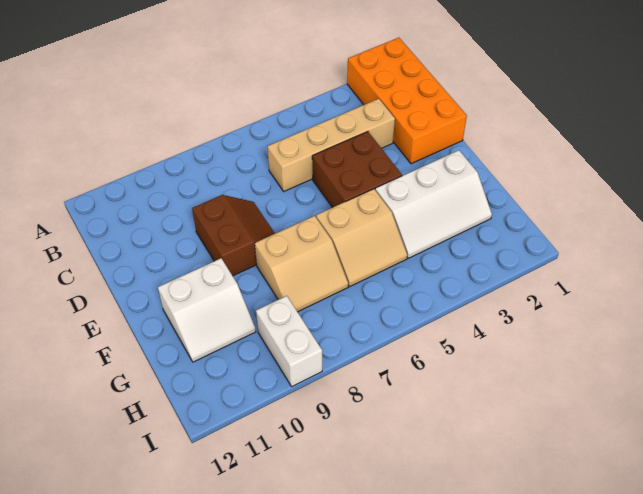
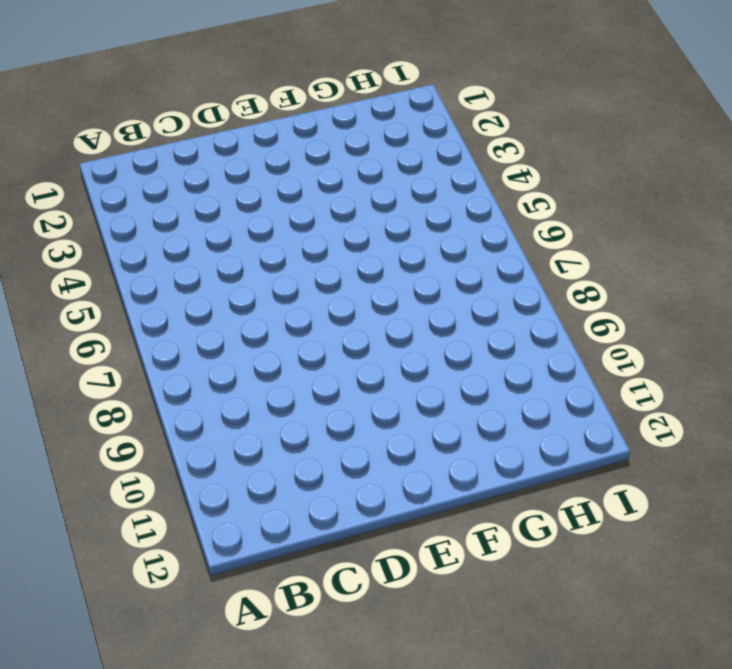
none -> orange 2x4 brick [347,38,467,164]
none -> tan 1x4 brick [268,99,395,191]

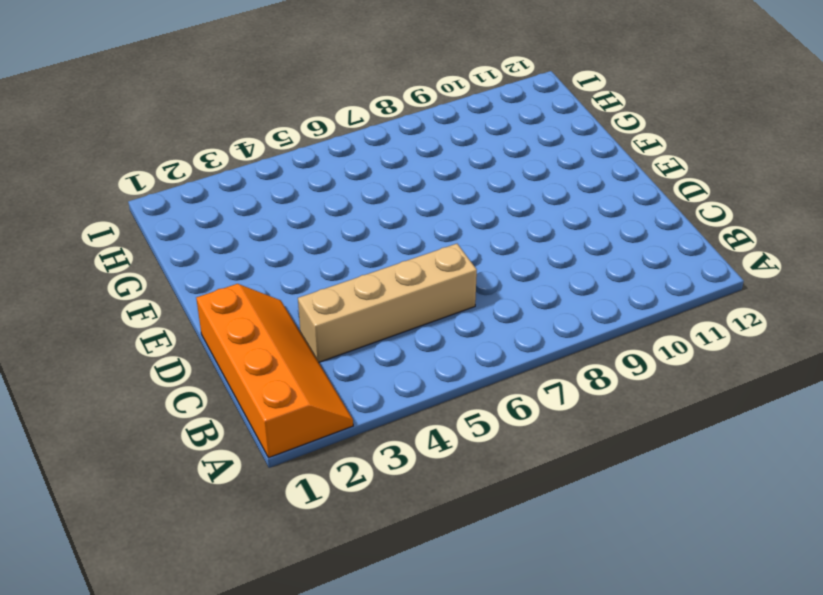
orange 2x4 slope [196,284,353,458] -> orange 2x4 brick [347,38,467,164]
none -> brown 2x2 brick [312,132,402,208]
none -> brown 2x2 slope [192,195,275,276]

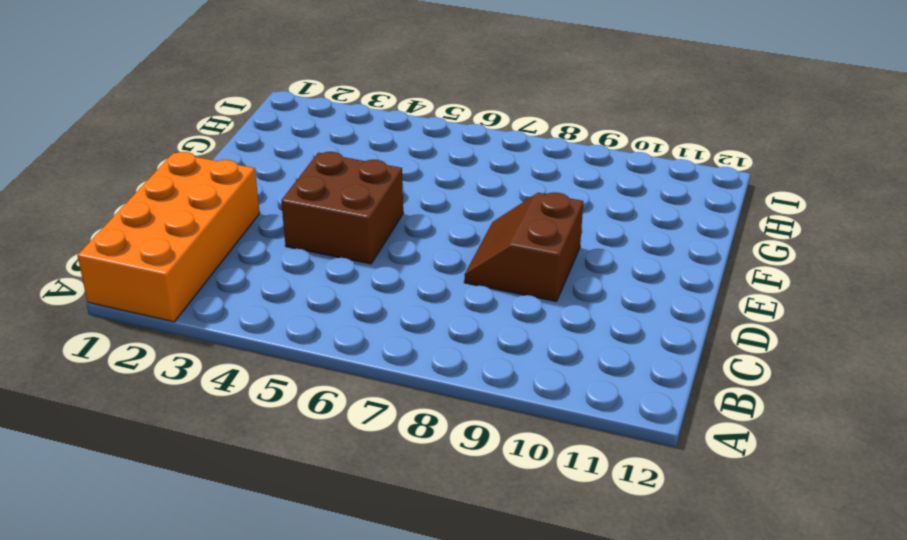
none -> tan 1x4 brick [268,99,395,191]
none -> white 2x3 slope [375,150,492,258]

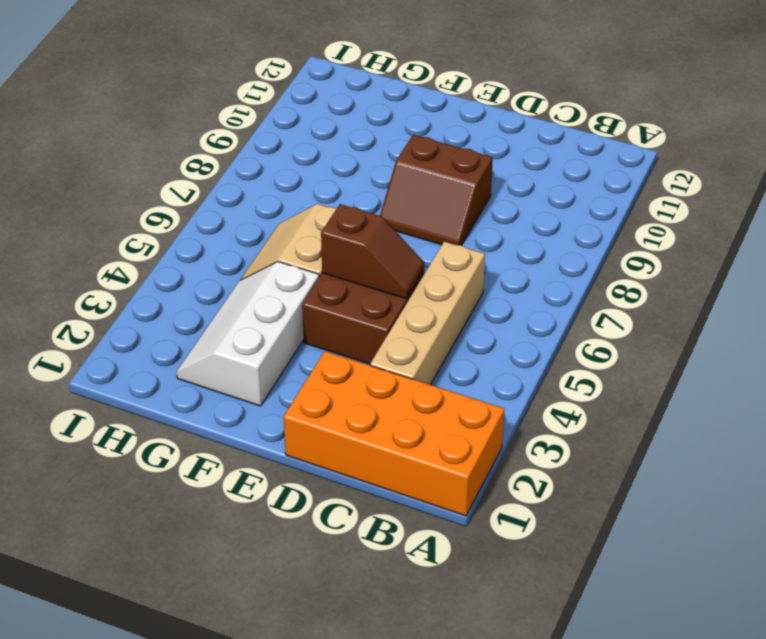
brown 1x2 slope [321,204,424,299] -> none
none -> tan 2x2 slope [255,216,348,312]
none -> white 2x2 slope [158,258,256,362]

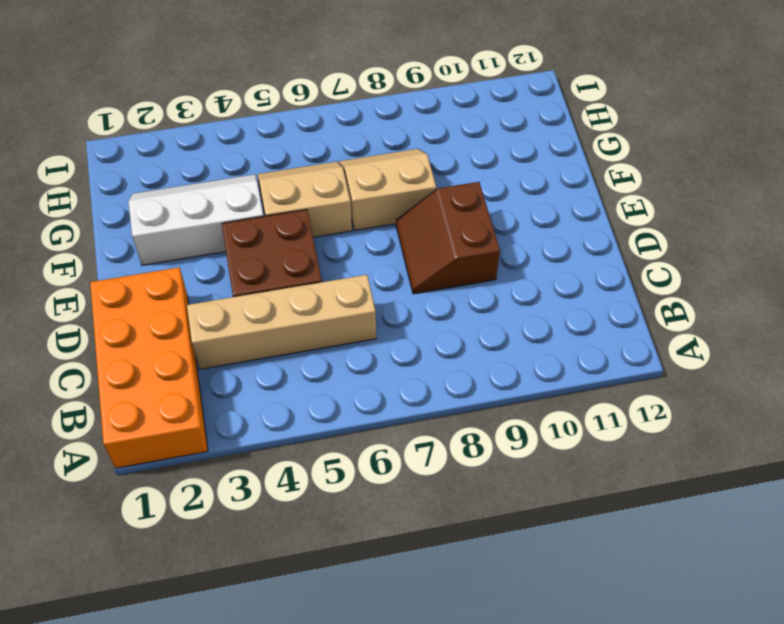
none -> white 2x2 slope [158,258,256,362]
none -> white 1x2 brick [256,296,322,386]

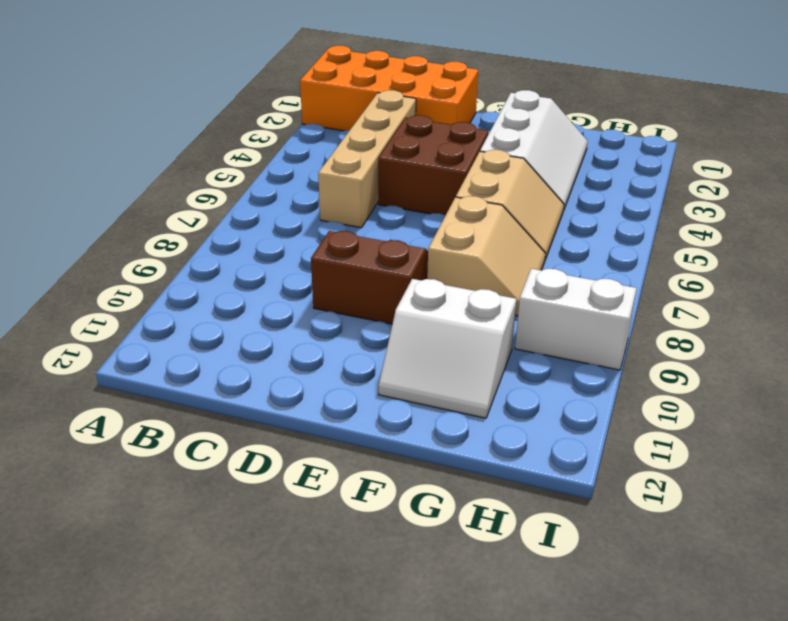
white 2x2 slope [379,279,516,418] -> white 2x2 slope turned to [158,258,256,362]

